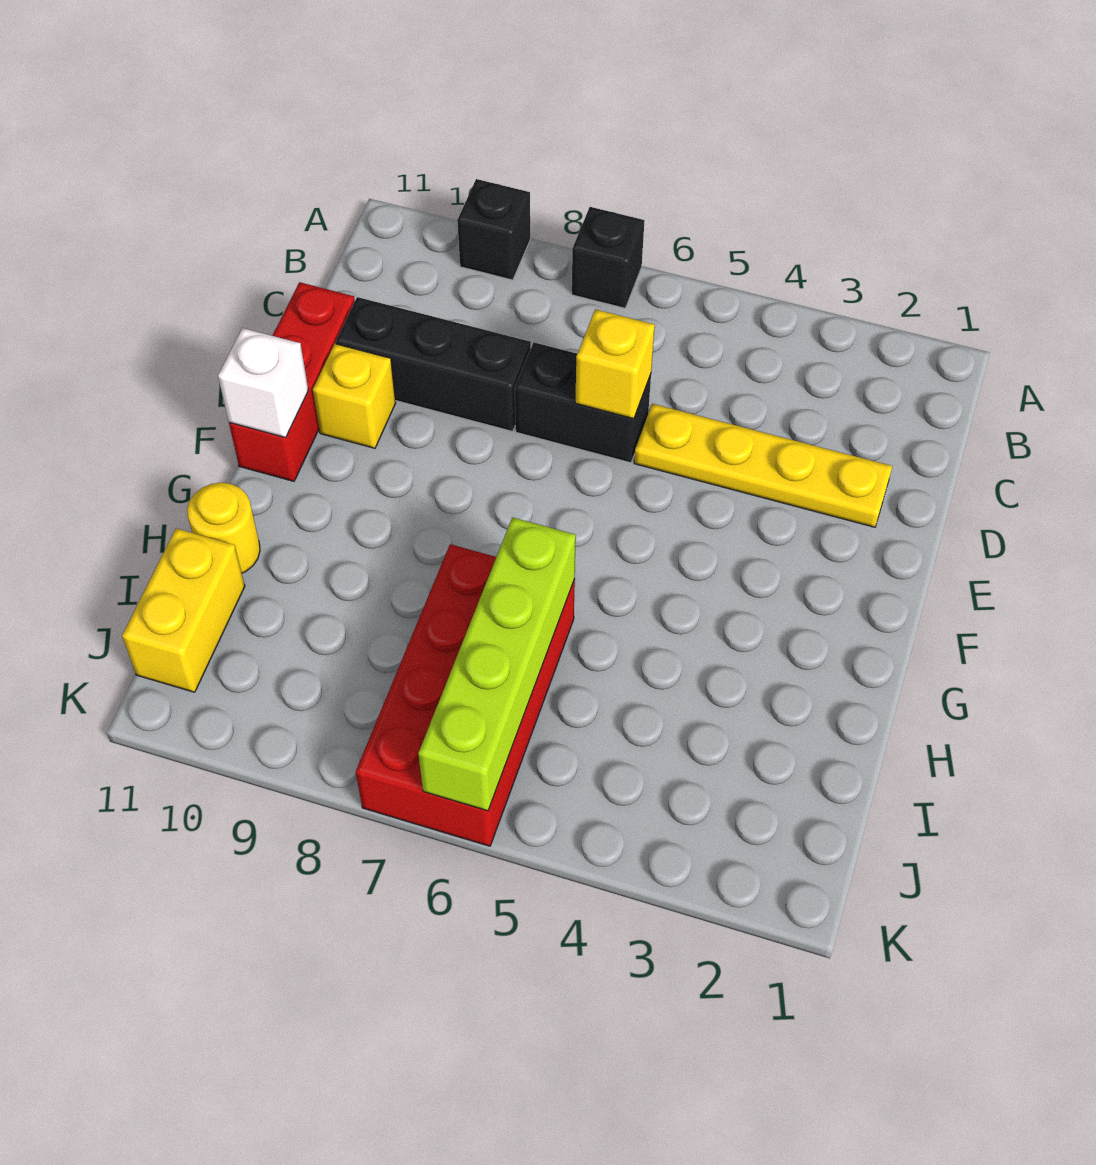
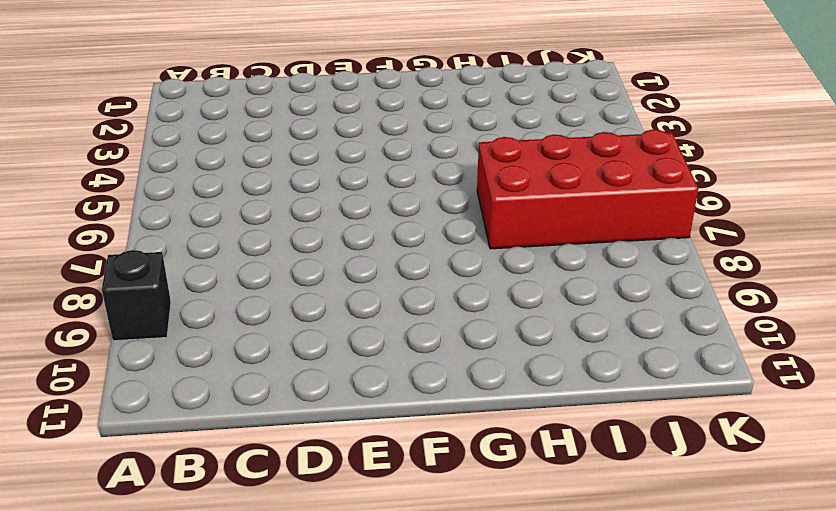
none -> black 1x1 brick [572,207,644,308]
none -> yellow 1x4 plate [634,404,892,527]
none -> black 1x2 brick [515,343,651,463]

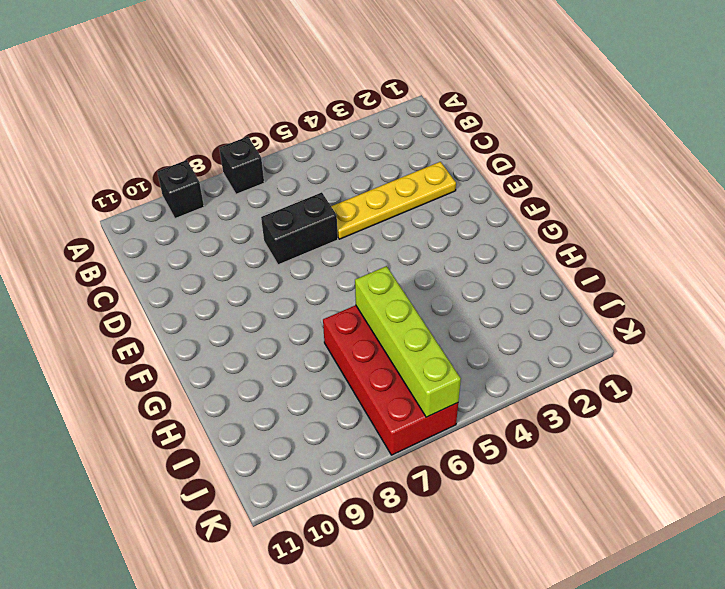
none -> black 1x3 brick [336,297,531,431]
none -> red 1x3 brick [229,282,355,481]
none -> yellow 1x1 brick [313,344,396,448]

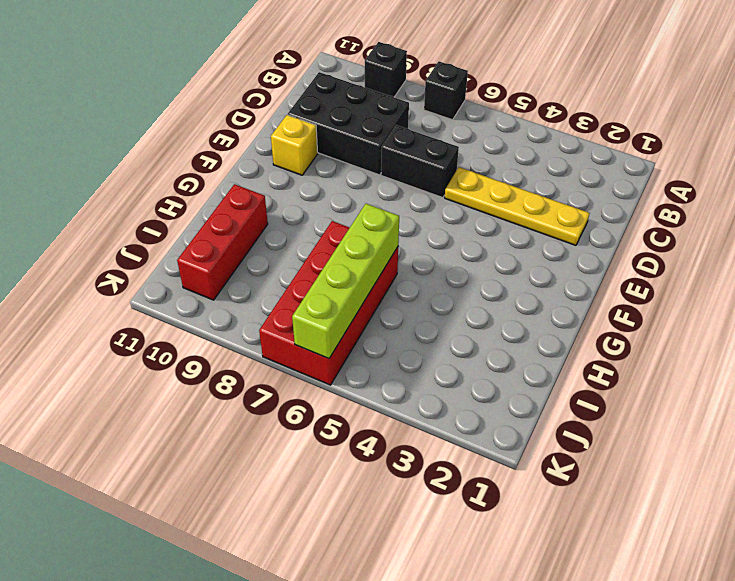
black 2x3 brick [288,72,409,175] -> black 1x3 brick [336,297,531,431]
red 1x3 brick [177,184,268,300] -> red 1x3 brick moved to [229,282,355,481]
none -> yellow 1x1 round brick [187,483,260,573]
none -> yellow 1x2 brick [122,528,245,692]
none -> yellow 1x1 brick [575,309,655,419]

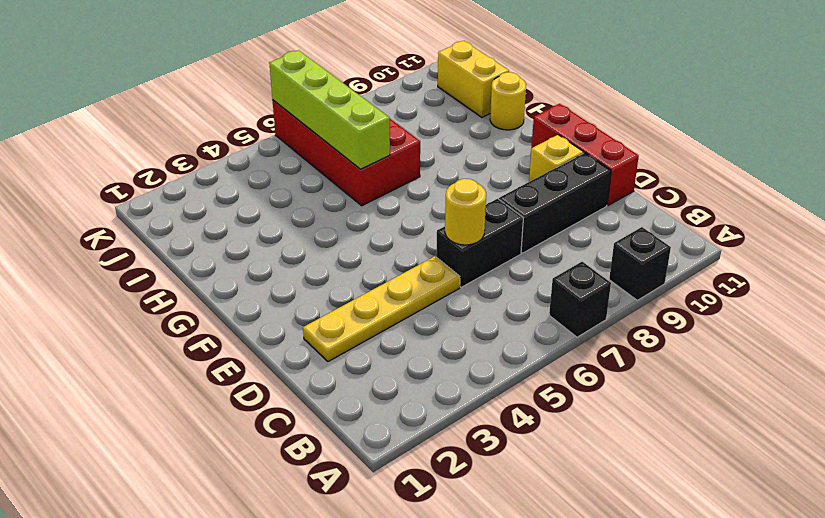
yellow 1x1 round brick [445,179,486,245] -> yellow 1x1 brick [575,309,655,419]
none -> white 1x1 brick [218,328,309,438]

